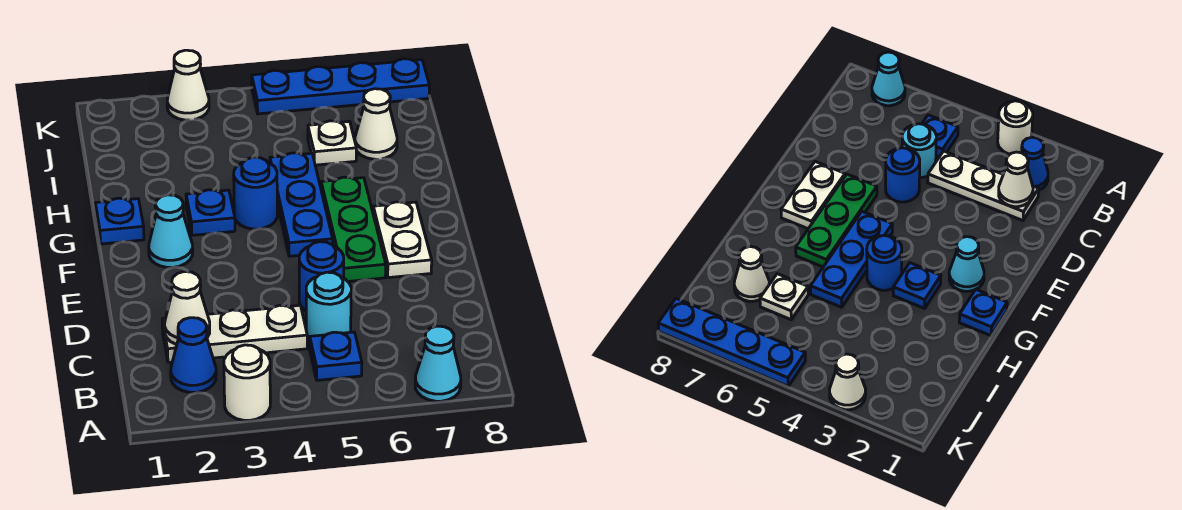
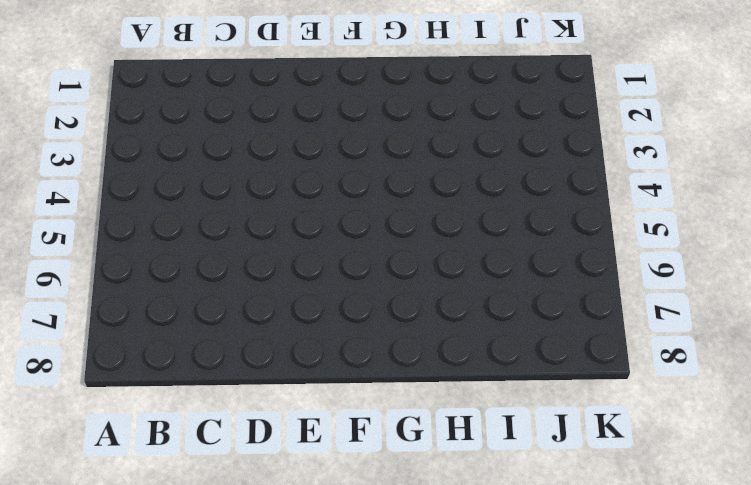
none -> white 1x1 round brick [224,345,270,420]
none -> cyan 1x1 cone [415,326,461,401]
none -> blue 1x1 cone [171,318,216,392]

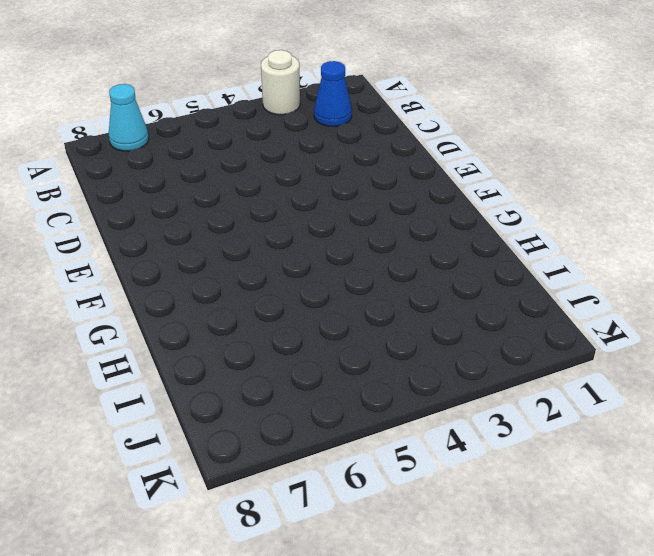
none -> blue 1x1 plate [310,332,362,380]
none -> white 1x3 plate [162,305,307,362]
none -> cyan 1x1 round brick [306,272,351,339]

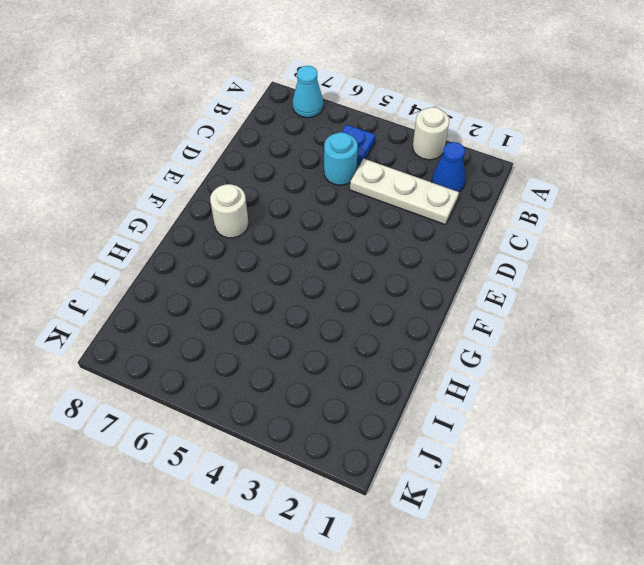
white 1x1 round brick [210,184,248,238] -> white 1x2 plate [373,202,432,278]
none -> blue 1x1 round brick [299,242,344,311]
none -> green 1x3 plate [321,177,386,281]
none -> cyan 1x1 cone [149,195,193,267]

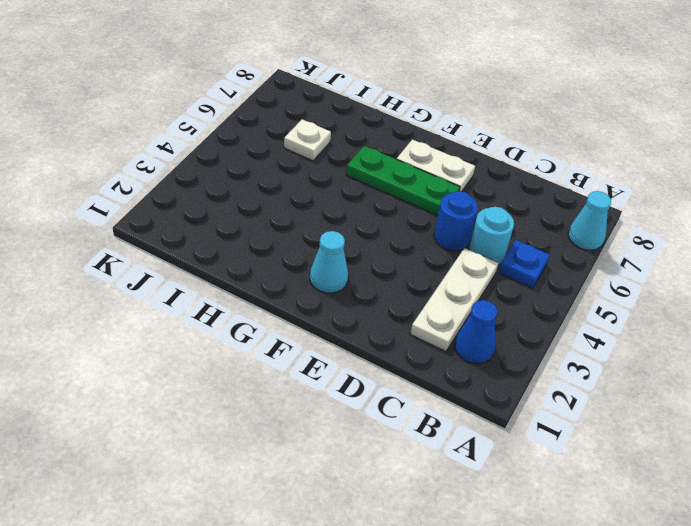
none -> white 1x1 round brick [224,345,270,420]
none -> blue 1x3 plate [270,153,333,256]
none -> blue 1x1 plate [95,198,144,244]

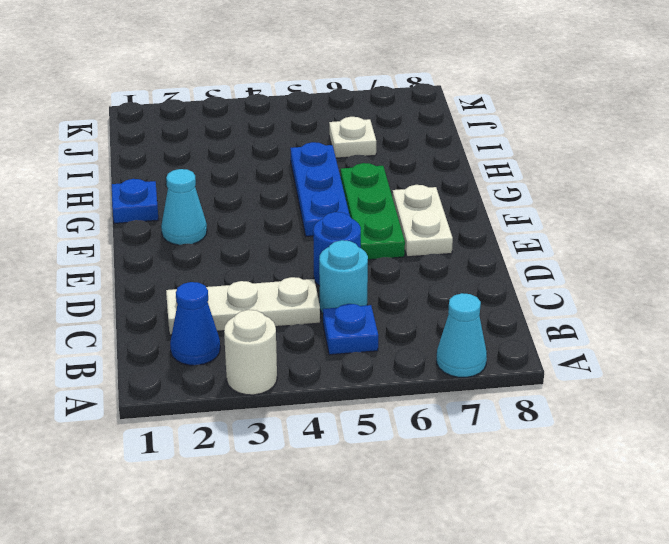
none -> blue 1x1 plate [186,190,235,235]
none -> blue 1x1 round brick [234,157,277,229]
none -> white 1x1 cone [355,89,397,159]

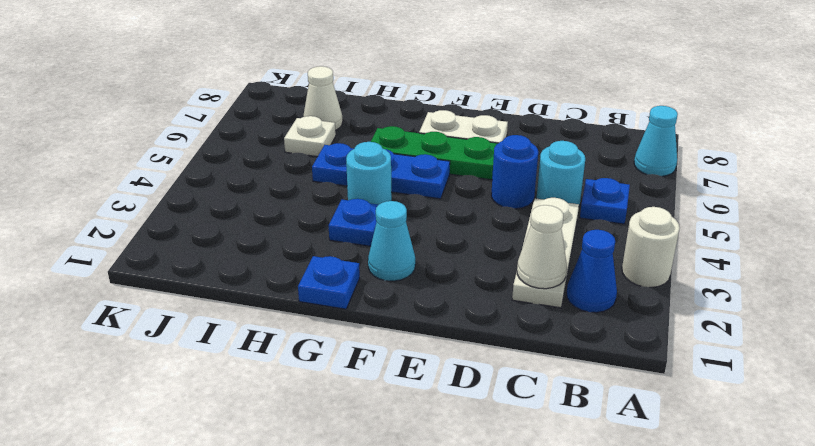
cyan 1x1 round brick [346,142,392,205] -> blue 1x1 round brick [234,157,277,229]
none -> white 1x1 cone [167,50,209,120]
none -> blue 1x4 plate [252,59,429,114]

